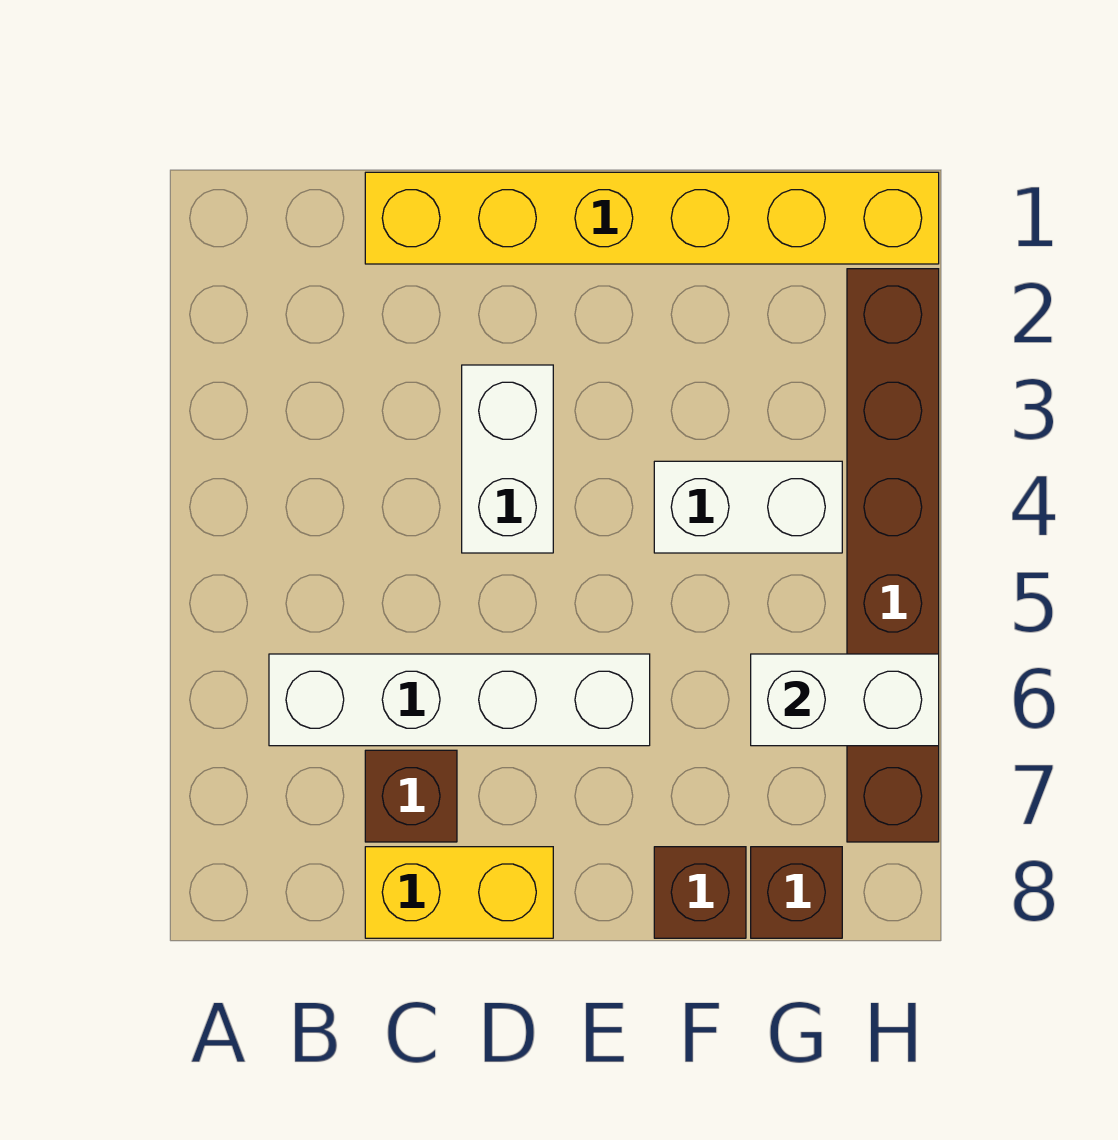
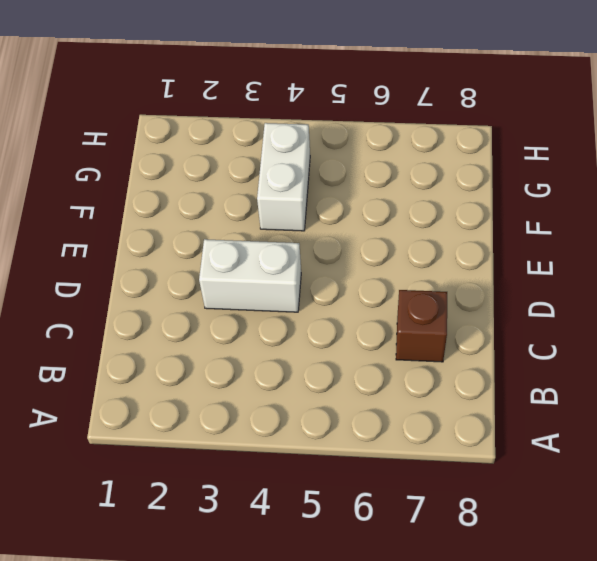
none -> white 1x4 brick [269,654,650,746]
none -> yellow 1x6 brick [365,172,939,264]

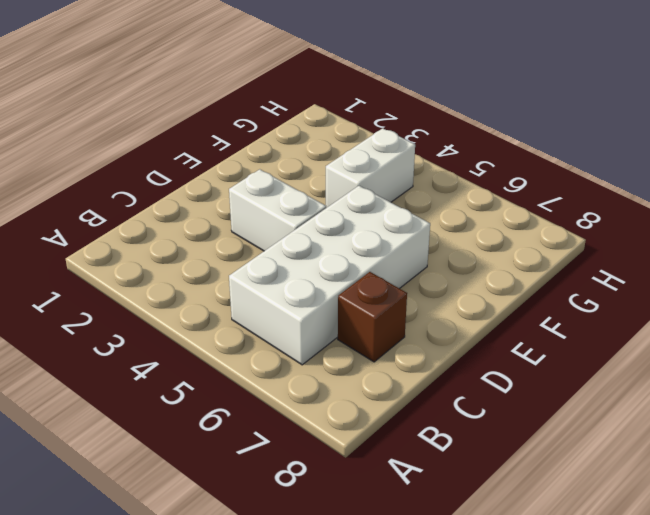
white 2x4 brick [229,186,430,365] -> white 1x4 brick [269,654,650,746]
none -> yellow 1x6 brick [365,172,939,264]
none -> yellow 1x2 brick [365,847,553,938]

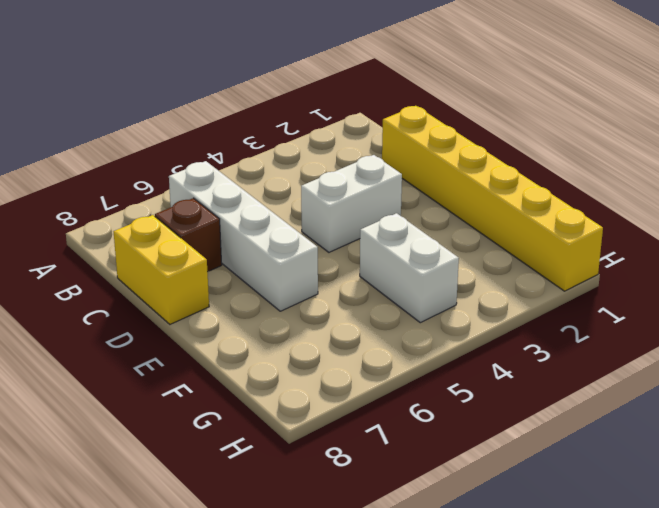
none -> brown 1x1 brick [654,847,746,938]
none -> brown 1x1 brick [751,847,842,938]

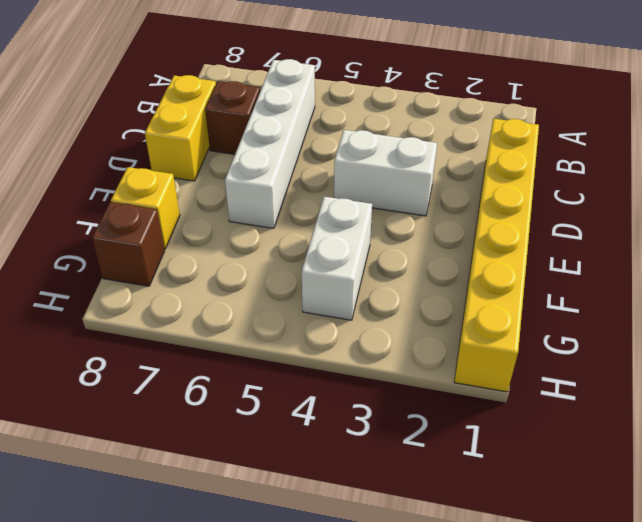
yellow 1x1 brick [111,167,180,249] -> brown 1x1 brick [654,847,746,938]
none -> brown 1x6 brick [847,269,939,842]
none -> white 1x2 brick [751,654,939,746]

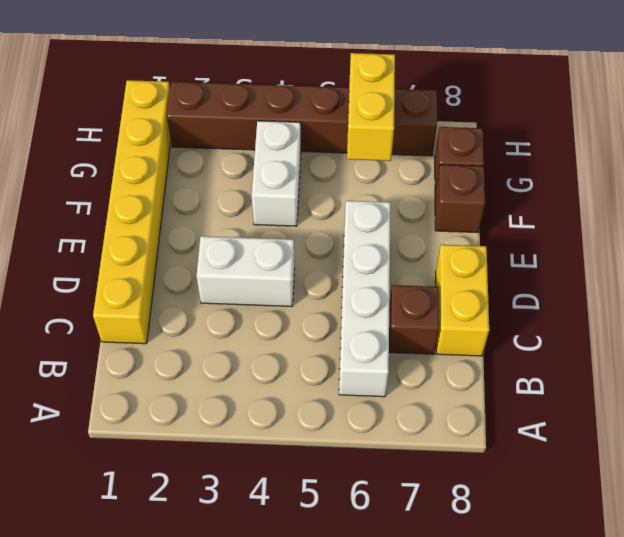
yellow 1x2 brick [347,53,395,161] -> white 1x2 brick [751,654,939,746]

